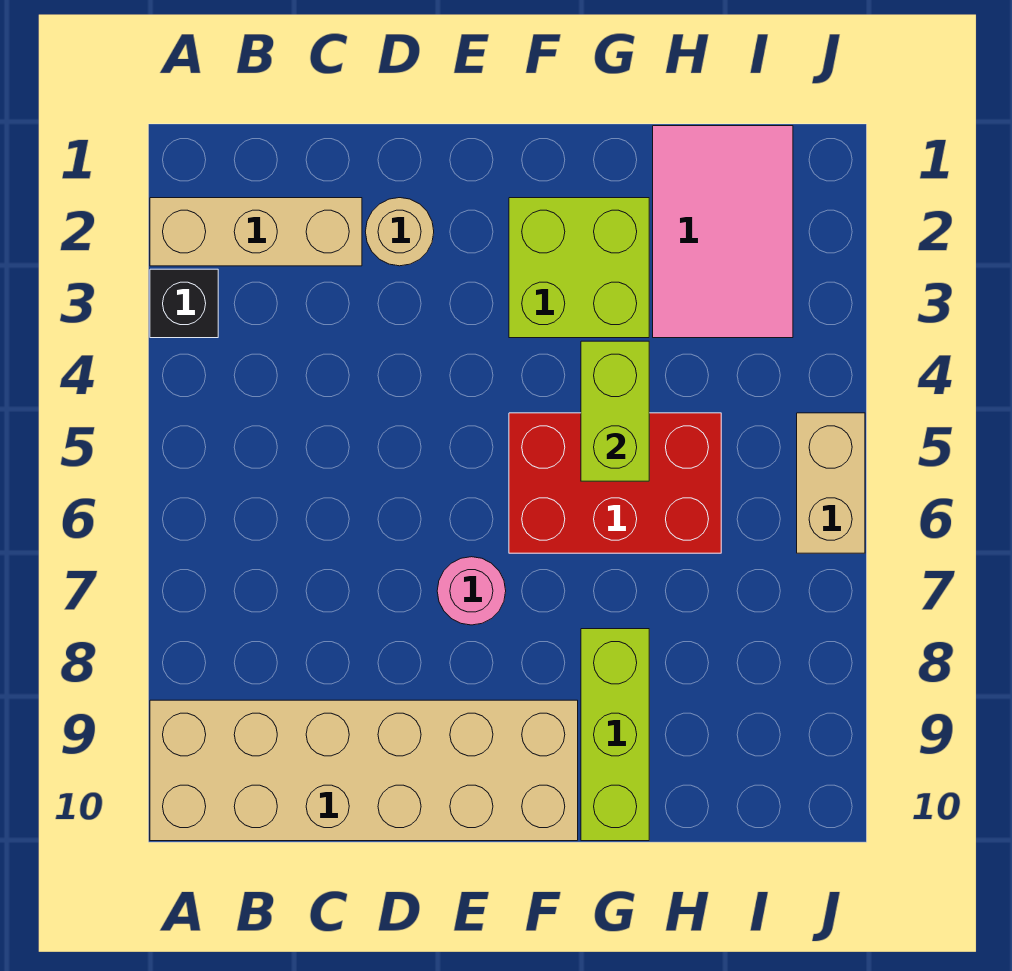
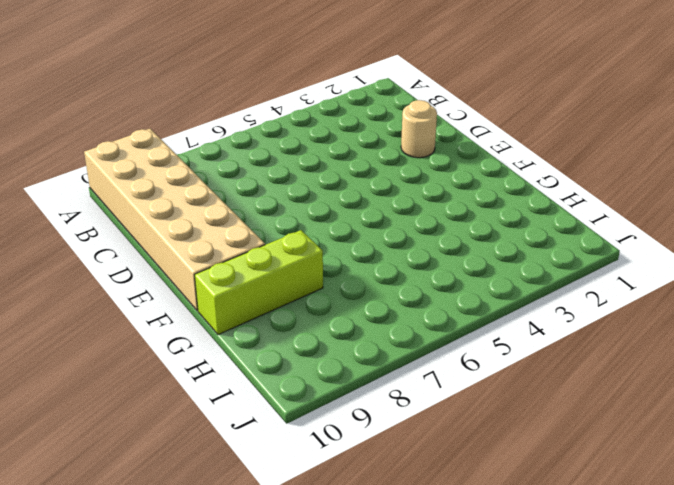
none -> tan 1x3 brick [150,198,362,266]
none -> black 1x1 brick [150,269,218,338]

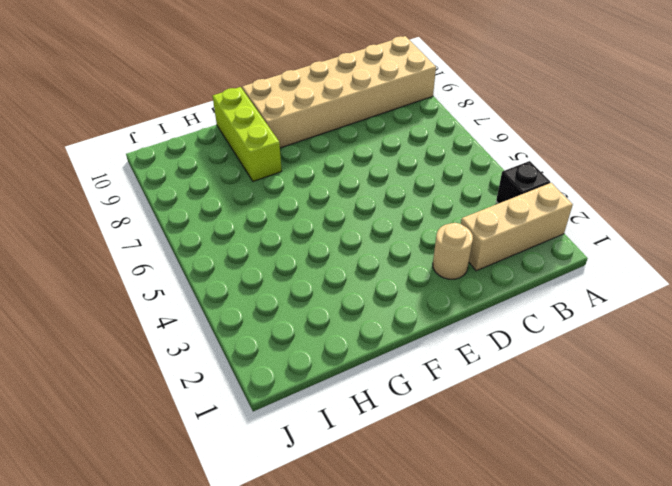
none -> pink 1x1 round brick [437,557,506,625]
none -> lime 2x2 brick [509,198,649,338]

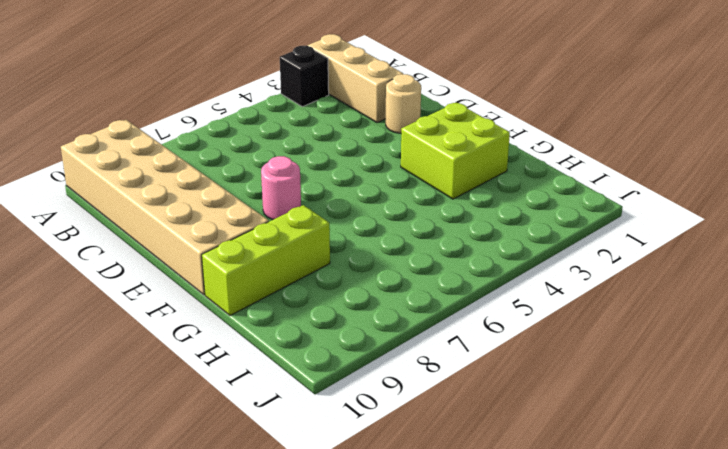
none -> red 2x3 brick [509,413,721,553]
none -> pink 2x3 tile [653,126,793,338]

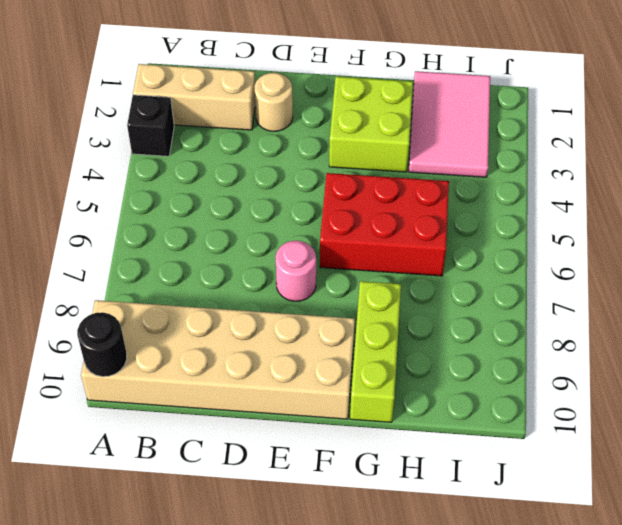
black 1x1 round brick [77,312,127,377] -> none
none -> tan 1x2 brick [797,413,865,553]
none -> lime 1x2 brick [581,341,649,481]

